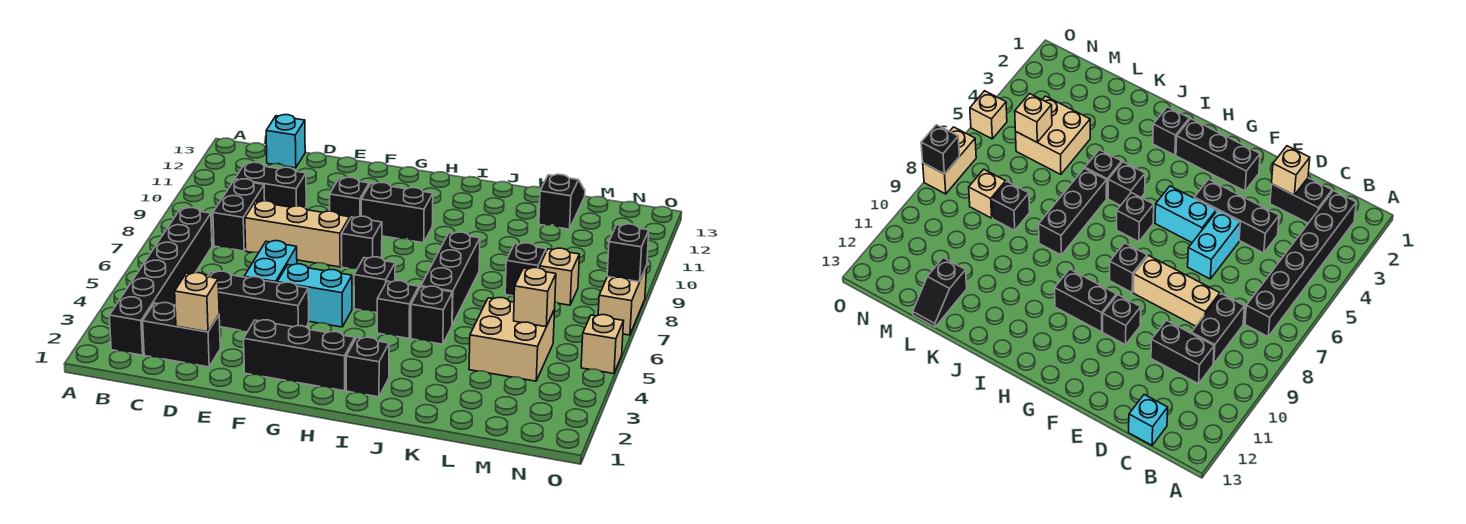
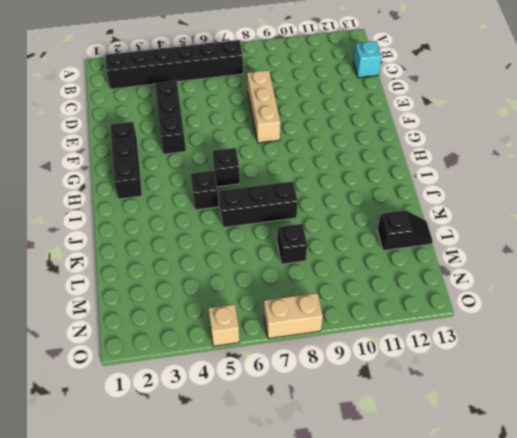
none -> black 1x2 brick [143,303,220,367]
none -> black 1x2 brick [213,179,265,251]
none -> black 1x2 brick [235,162,306,208]

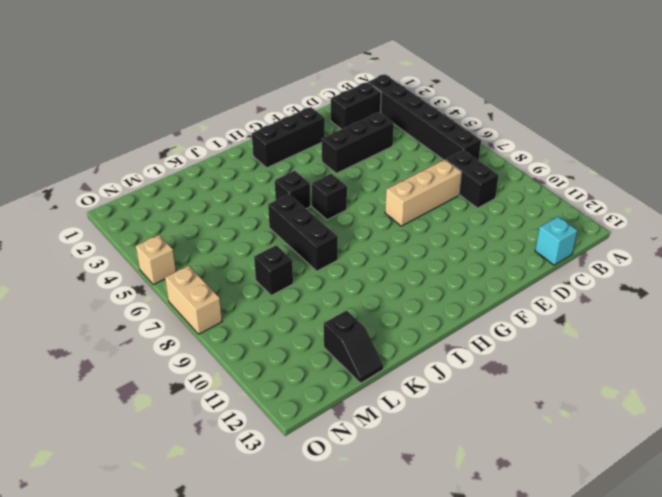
none -> black 1x2 brick [235,162,306,208]
none -> cyan 1x2 brick [244,241,297,283]
none -> cyan 1x2 brick [277,264,352,327]

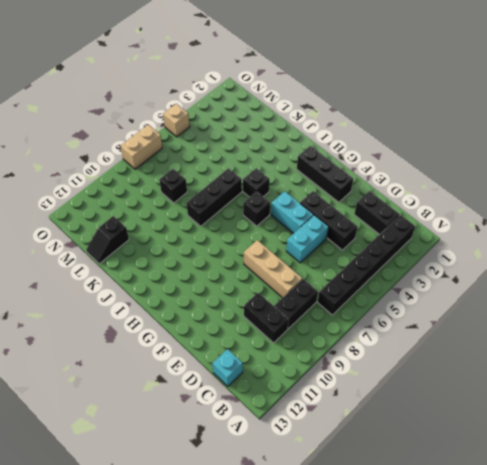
none -> black 1x1 brick [330,177,369,218]
none -> black 1x1 brick [342,216,382,269]
none -> black 1x2 brick [361,182,433,243]

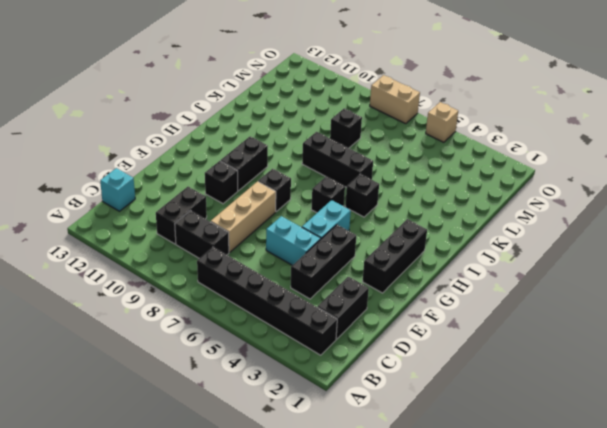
none -> black 1x1 brick [346,337,389,397]
none -> black 1x1 brick [411,286,452,344]
none -> tan 2x2 brick [469,298,555,381]

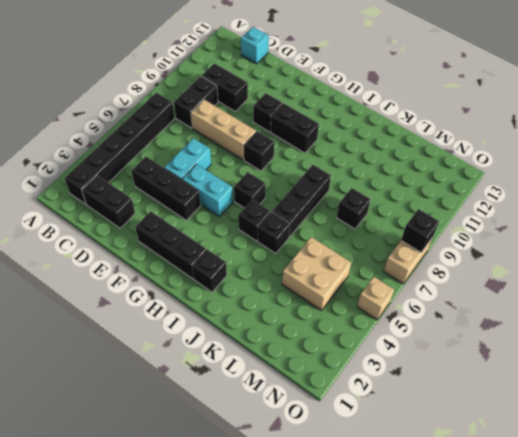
none -> black 1x2 slope [539,174,585,229]
none -> tan 1x1 brick [540,248,579,305]
none -> tan 1x1 brick [175,273,219,332]

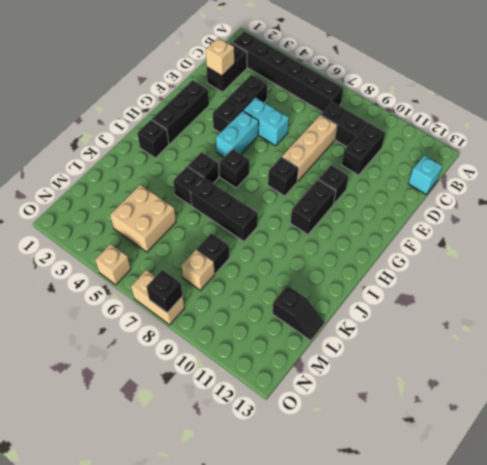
none -> tan 1x1 brick [514,268,556,327]

